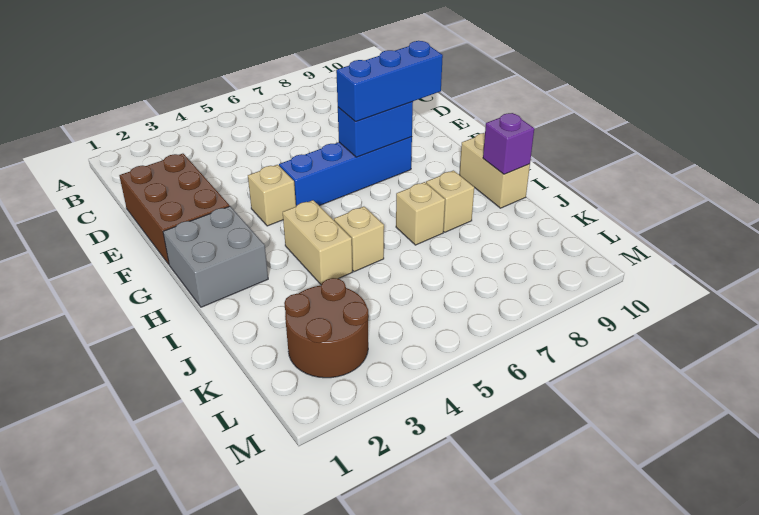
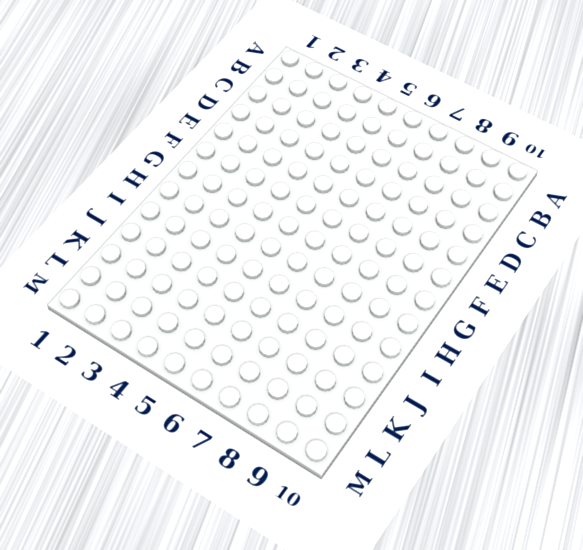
none -> brown 2x3 brick [119,154,229,264]
none -> tan 1x1 brick [248,165,296,226]
none -> blue 1x4 brick [279,137,412,206]

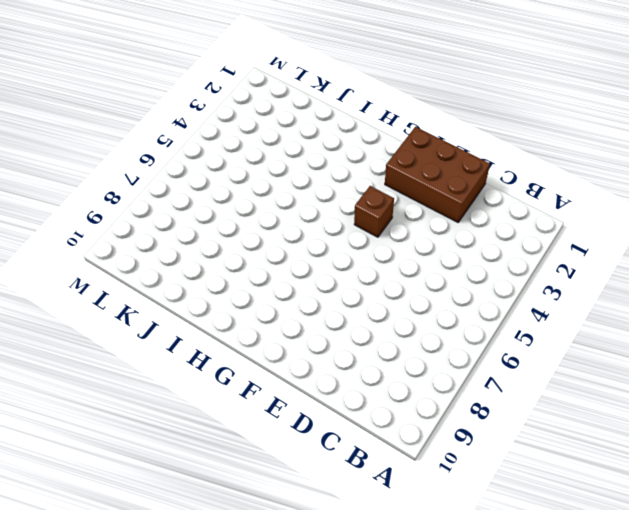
brown 1x1 brick [354,186,394,237] -> tan 1x1 brick [248,165,296,226]
none -> blue 1x4 brick [279,137,412,206]
none -> grey 2x2 brick [163,206,268,307]
none -> tan 1x2 brick [283,200,352,285]

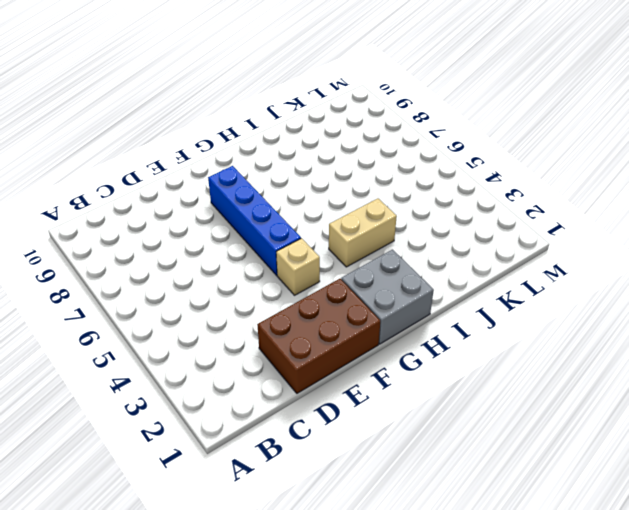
none -> tan 1x2 brick [460,133,530,208]
none -> tan 1x1 brick [334,207,384,272]
none -> tan 1x1 brick [396,182,445,245]

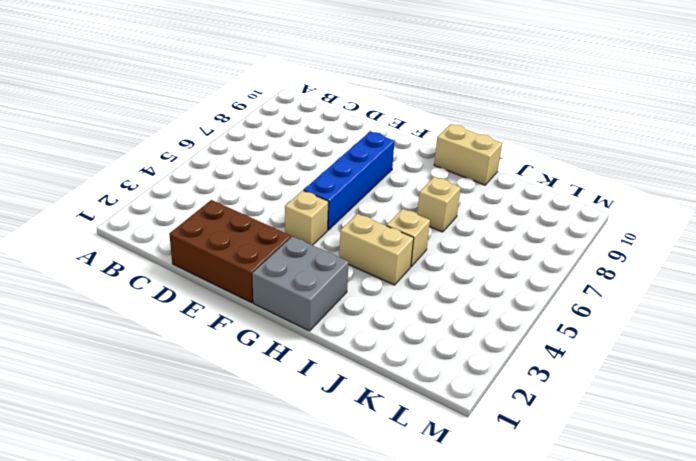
none -> tan 1x1 brick [426,171,474,232]
none -> brown 2x2 round brick [284,278,369,378]
none -> blue 1x2 brick [338,102,413,157]

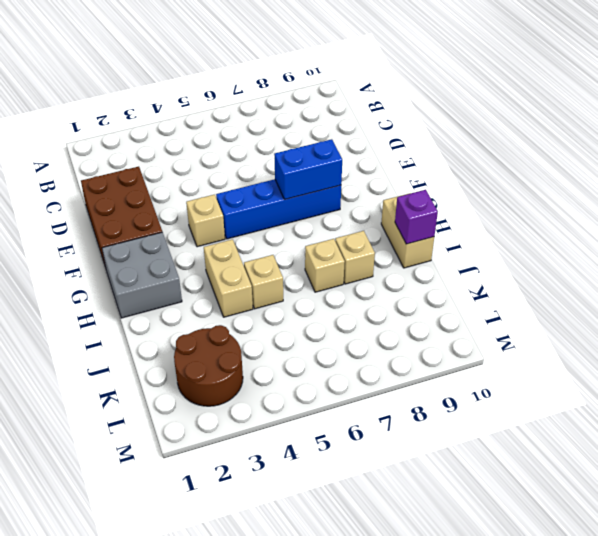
none -> blue 1x3 brick [336,41,443,122]

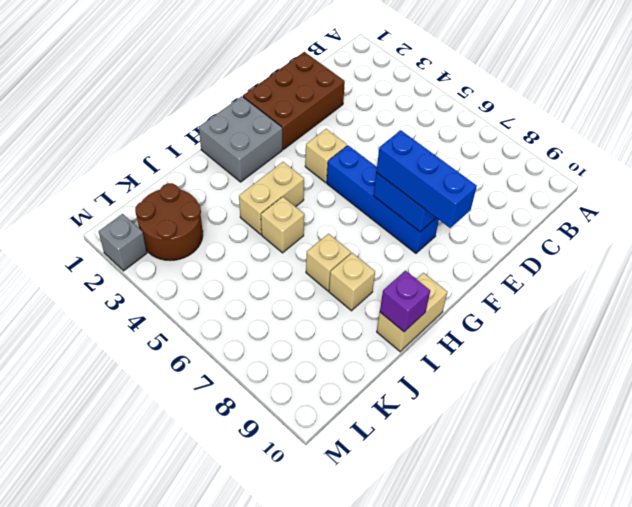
grey 1x1 brick [99,214,147,271] -> none

